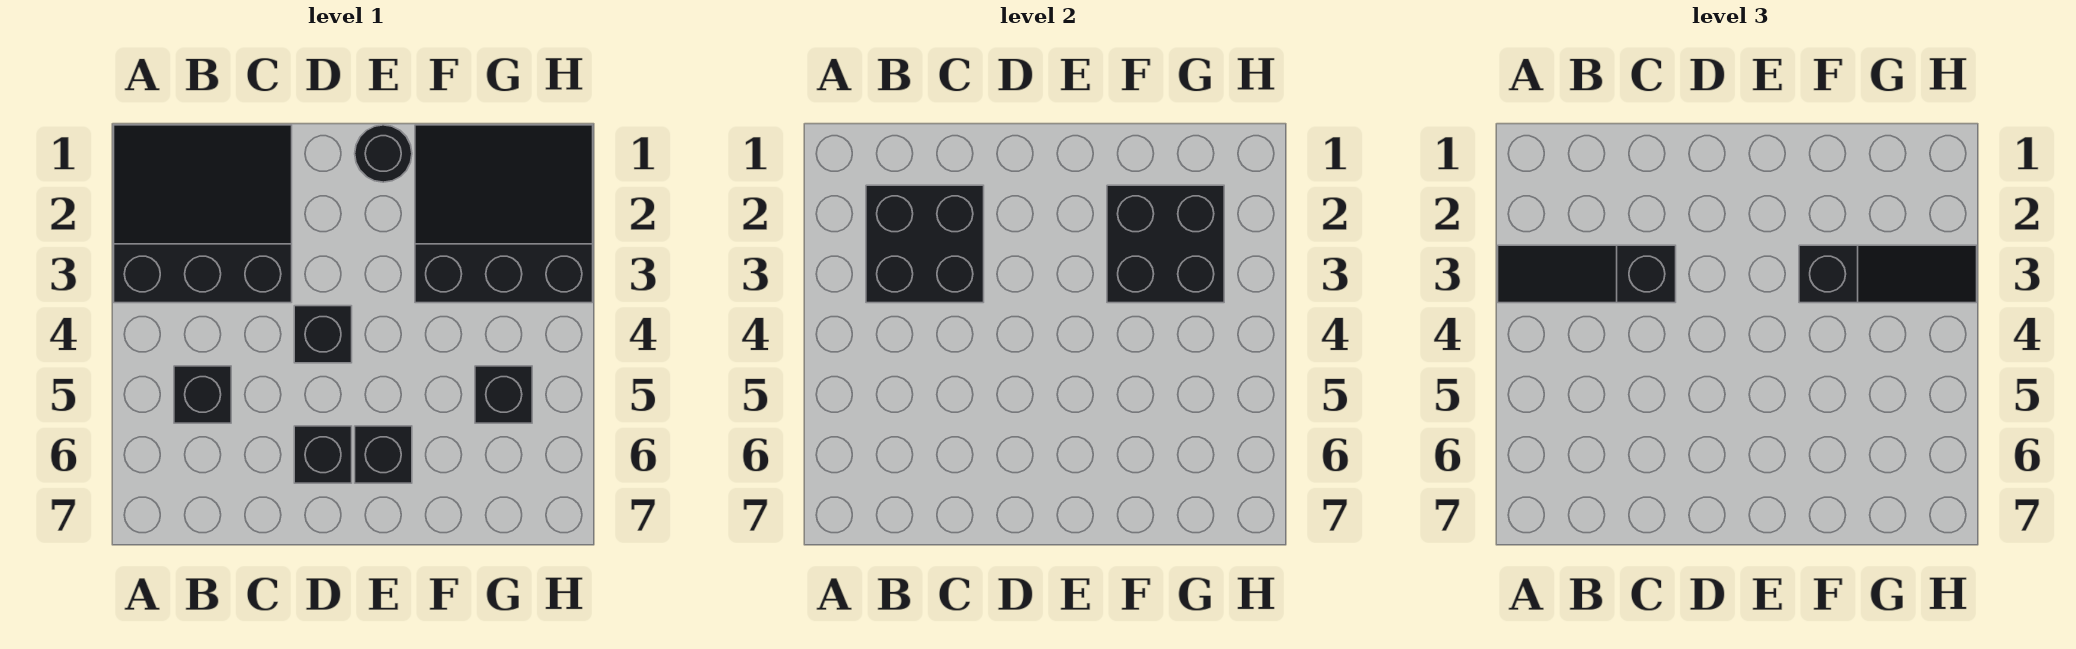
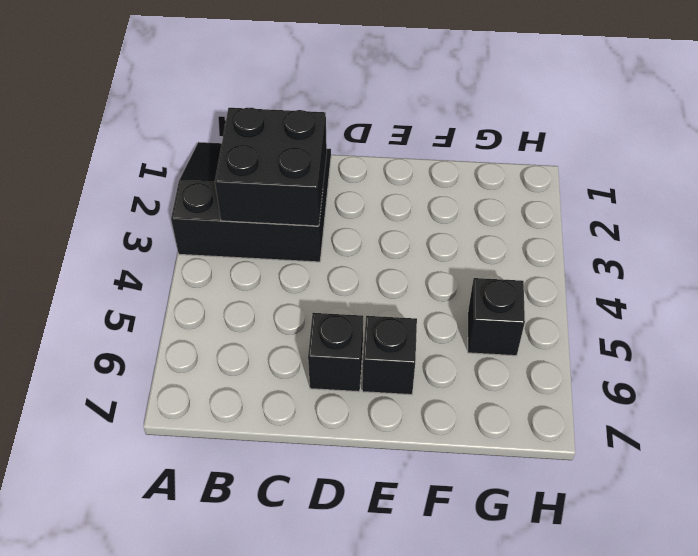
none -> black 1x1 brick [174,366,231,423]
none -> black 1x1 brick [294,306,352,363]
none -> black 1x1 round brick [355,125,412,182]

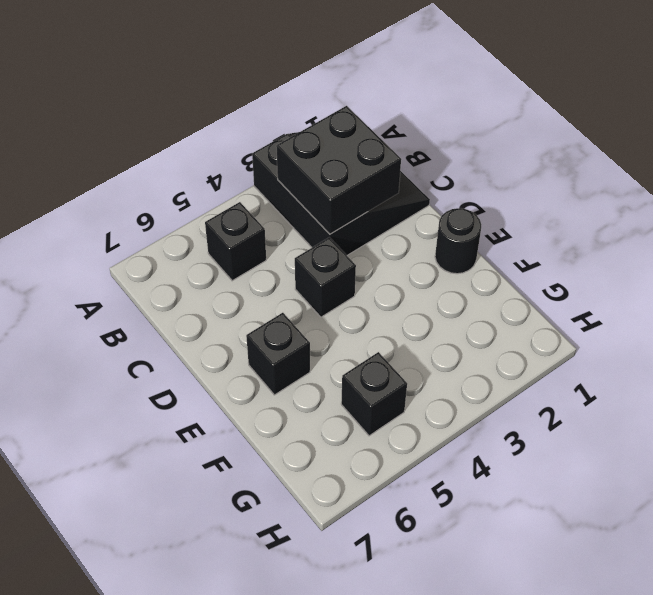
none -> black 1x1 brick [294,426,352,483]
none -> black 3x3 slope [415,125,593,303]
none -> black 2x2 brick [1107,185,1224,303]

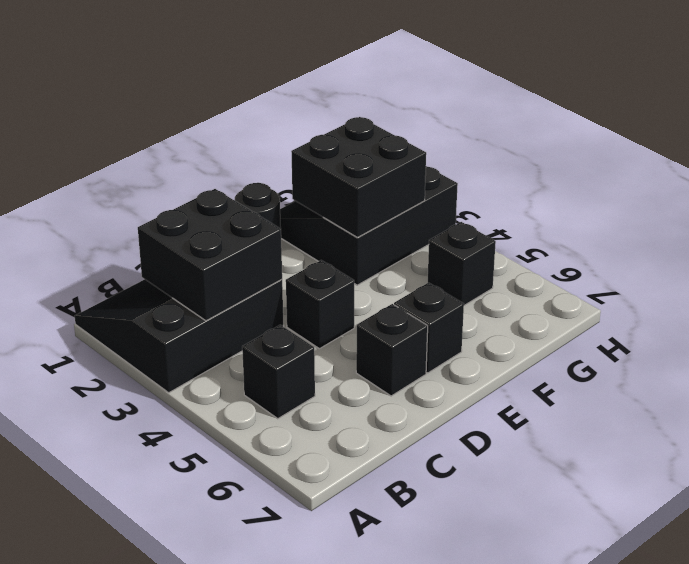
none -> black 1x3 slope [1498,245,1676,303]
none -> black 1x3 slope [1799,245,1977,303]

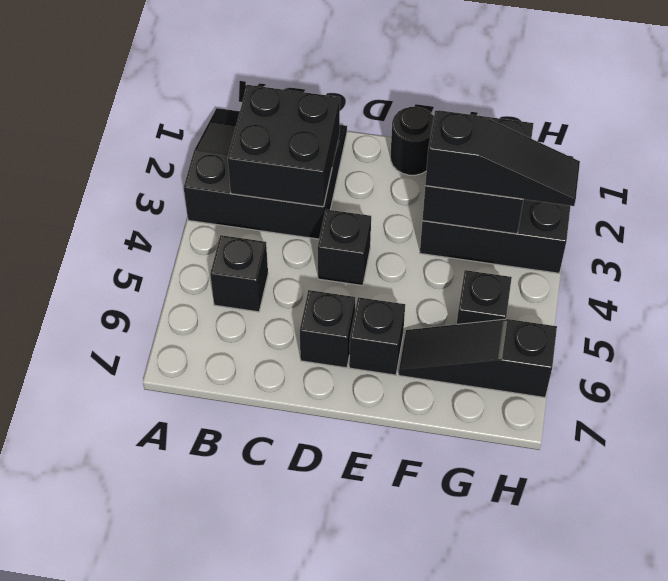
black 1x3 slope [399,319,557,397] -> black 1x3 slope moved to [1498,245,1676,303]

